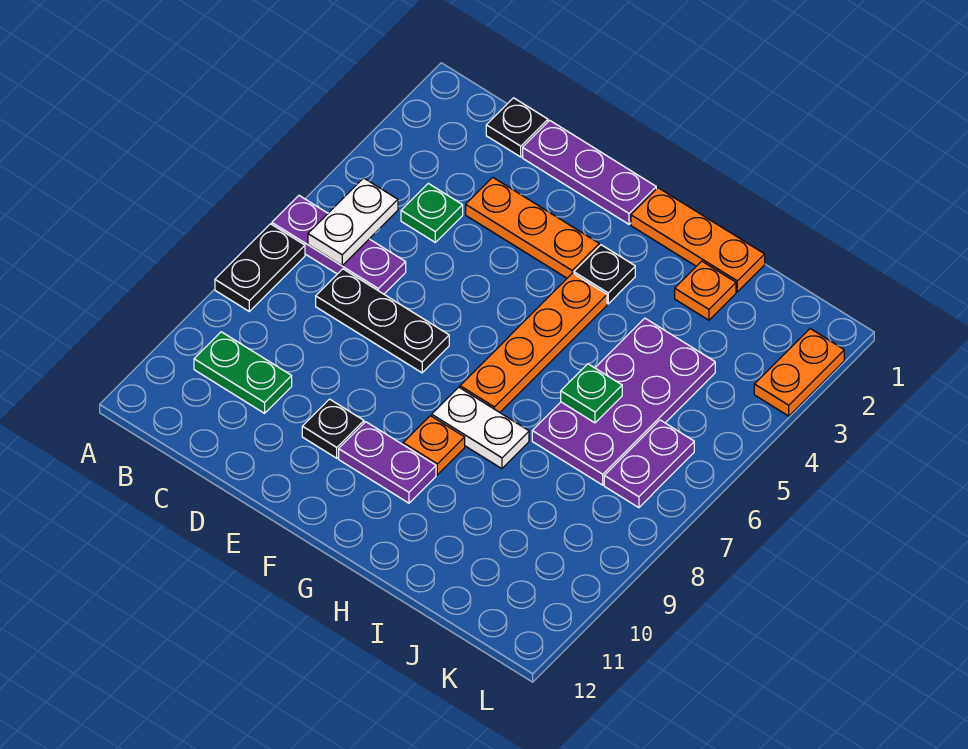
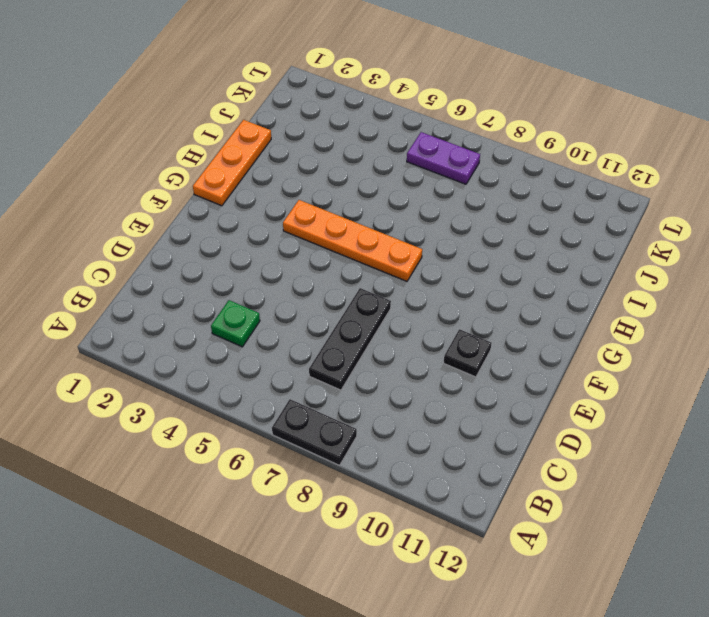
none -> purple 1x3 plate [272,196,406,294]
none -> green 1x2 plate [194,332,292,413]
none -> black 1x1 plate [486,98,548,157]

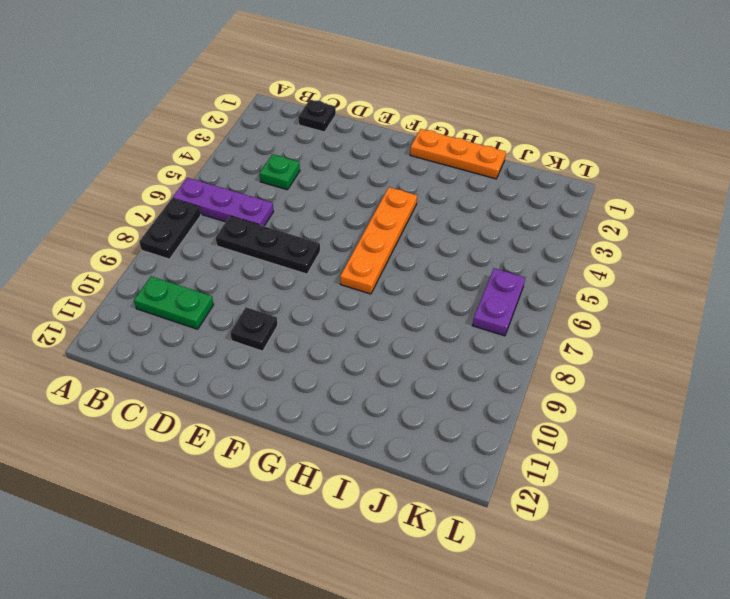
none -> purple 1x3 plate [523,120,656,224]
none -> orange 1x3 plate [466,177,599,278]
none -> purple 1x2 plate [339,422,436,503]

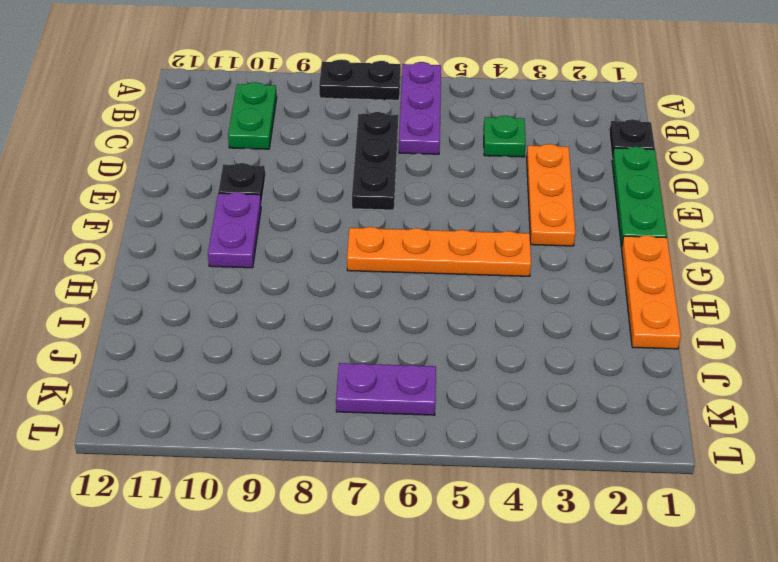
green 1x3 plate [612,147,667,247] -> purple 1x3 plate [523,120,656,224]
none -> black 1x1 plate [574,245,635,304]
none -> white 1x2 plate [432,387,529,469]
none -> orange 1x1 plate [403,416,465,475]

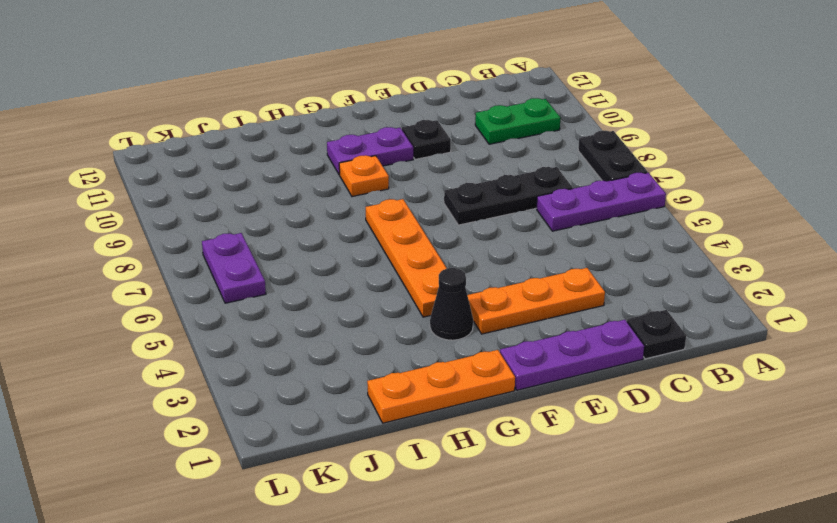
black 1x1 cone [430,268,473,340] -> black 1x1 plate [574,245,635,304]
none -> green 1x1 plate [401,183,463,242]
none -> white 1x2 plate [432,387,529,469]
none -> orange 1x1 plate [675,261,736,320]

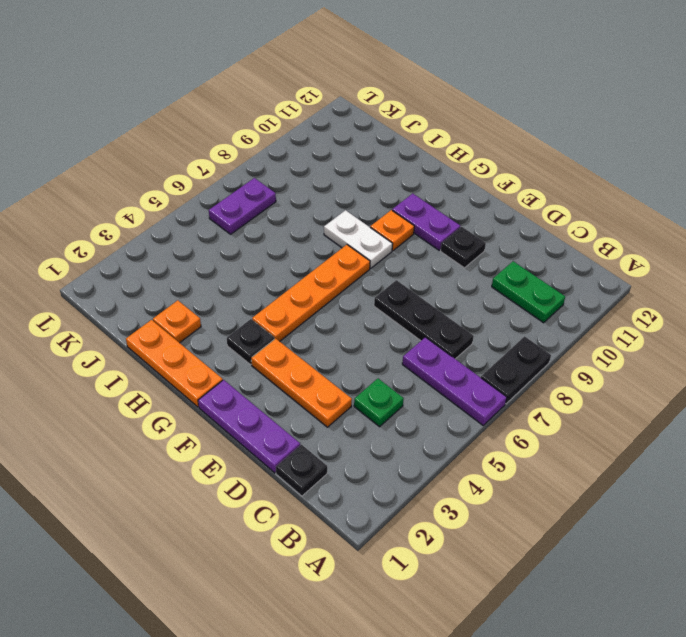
none -> purple 2x4 plate [532,318,715,485]
none -> orange 1x2 plate [754,329,844,416]
none -> white 1x2 plate [308,178,398,265]

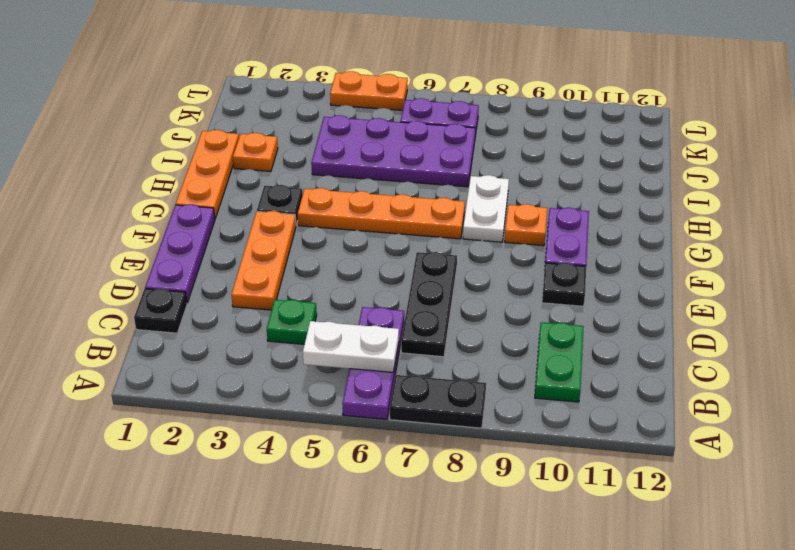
orange 1x2 plate [330,71,408,110] -> orange 1x2 plate moved to [754,329,844,416]
none -> green 1x1 plate [561,364,622,423]

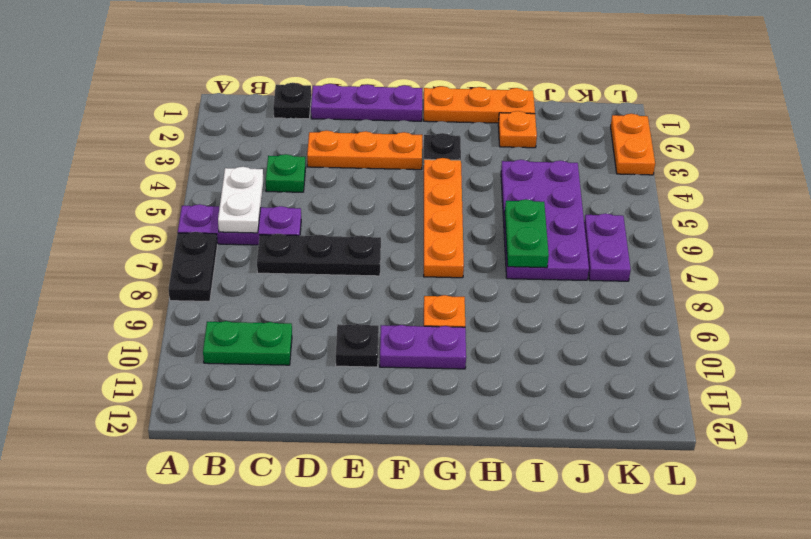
green 1x2 plate [505,199,549,268] -> green 1x1 plate [561,364,622,423]
none -> white 1x2 plate [432,387,529,469]

